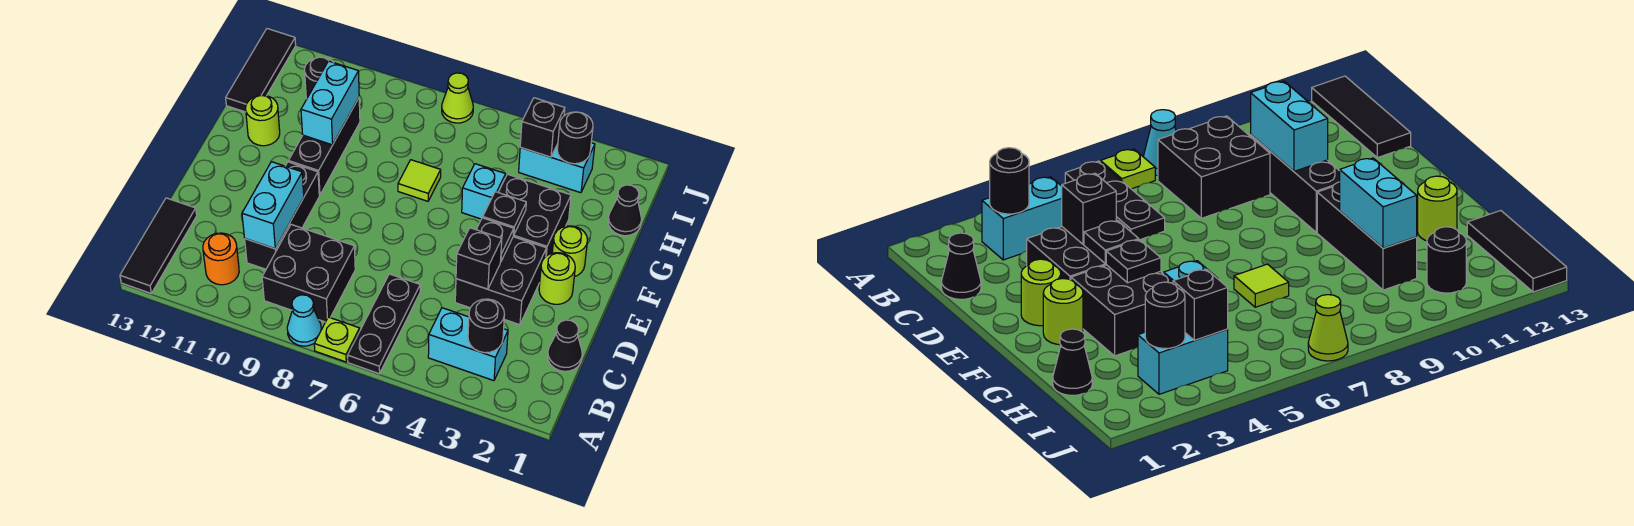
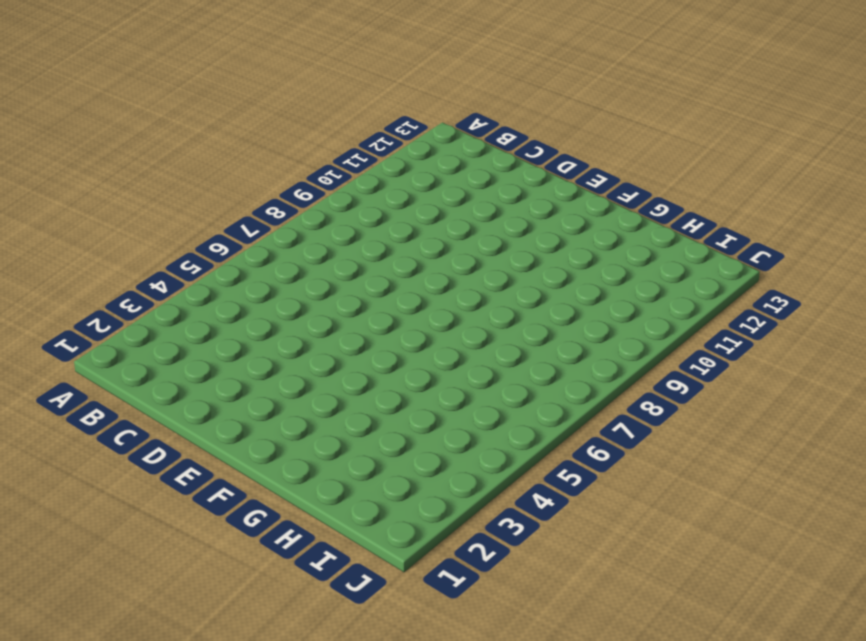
none -> black 1x3 plate [348,274,420,374]
none -> lime 1x1 plate [314,317,360,362]
none -> cyan 1x1 cone [287,295,321,346]
none -> black 1x3 tile [120,198,197,293]

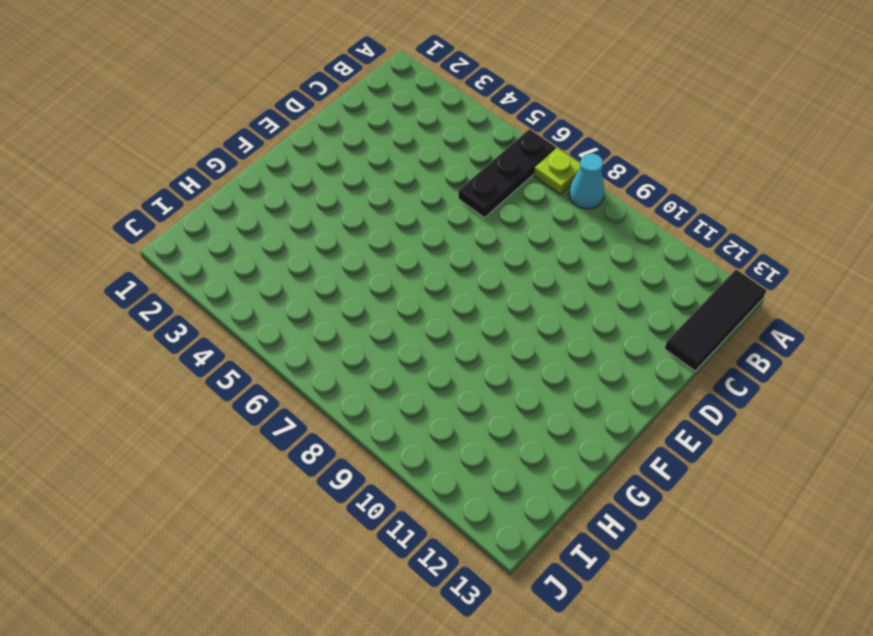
none -> cyan 1x2 brick [428,308,508,381]
none -> black 2x2 brick [262,224,355,322]
none -> orange 1x1 round brick [203,233,239,285]
none -> black 1x1 cone [548,320,582,371]

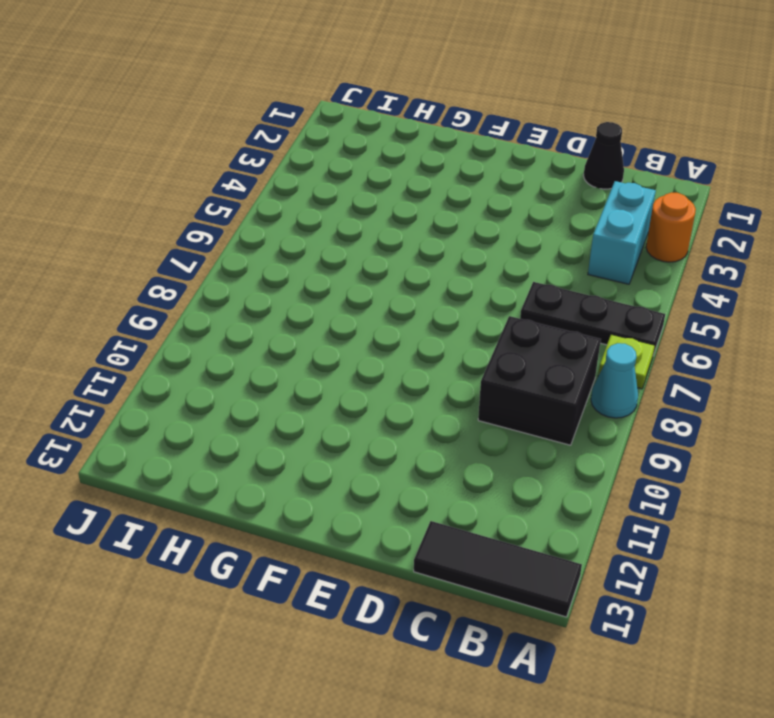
orange 1x1 round brick [646,192,696,262] -> orange 1x1 round brick moved to [203,233,239,285]
none -> black 1x3 brick [245,162,319,269]
none -> black 2x2 brick [455,237,546,325]
none -> lime 1x1 round brick [539,253,575,304]
none -> lime 1x1 round brick [552,226,588,277]

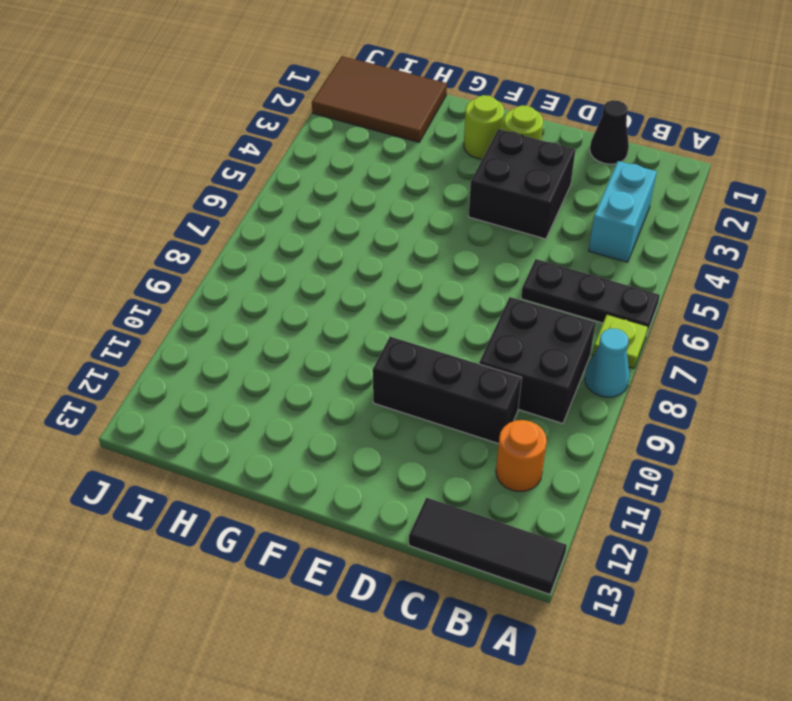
brown 2x3 tile [312,56,447,142] -> black 1x1 cone [608,185,642,236]
none -> black 2x2 brick [498,174,571,256]
none -> black 1x3 brick [289,98,360,195]
none -> cyan 1x1 brick [462,164,506,219]
none -> lime 1x1 tile [398,160,441,201]

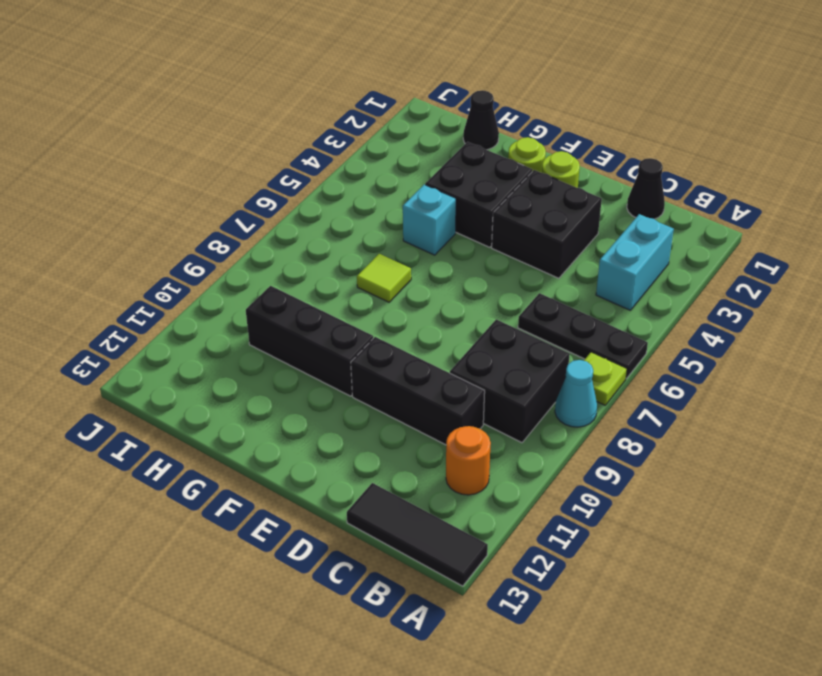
none -> lime 1x1 round brick [246,95,280,146]
none -> black 1x3 tile [226,29,296,112]
none -> cyan 1x2 brick [519,143,595,193]
none -> black 1x1 round brick [305,57,334,98]

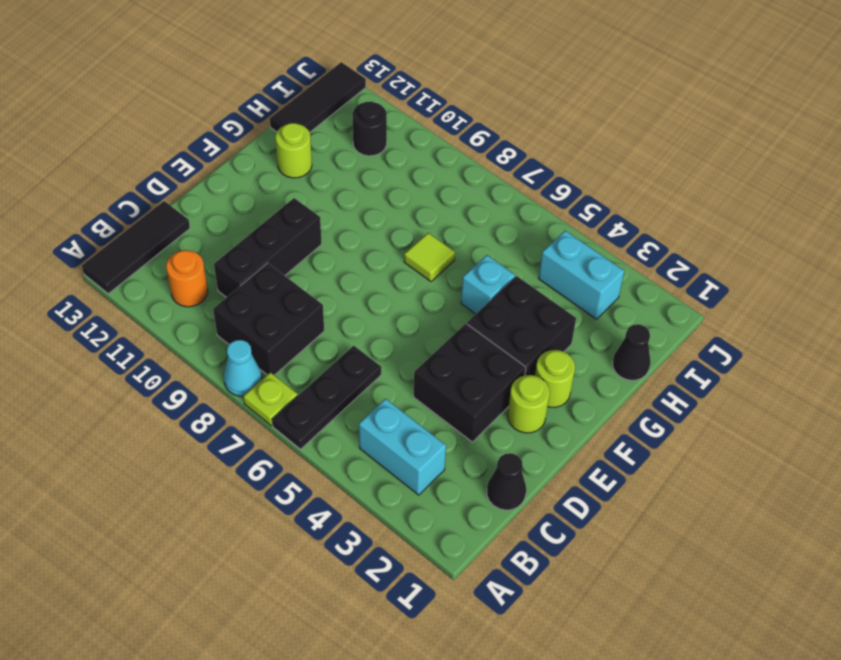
none -> black 1x3 brick [289,98,360,195]
none -> lime 1x1 cone [442,73,473,123]
none -> black 1x1 round brick [468,299,504,353]
none -> cyan 1x2 brick [242,162,304,249]

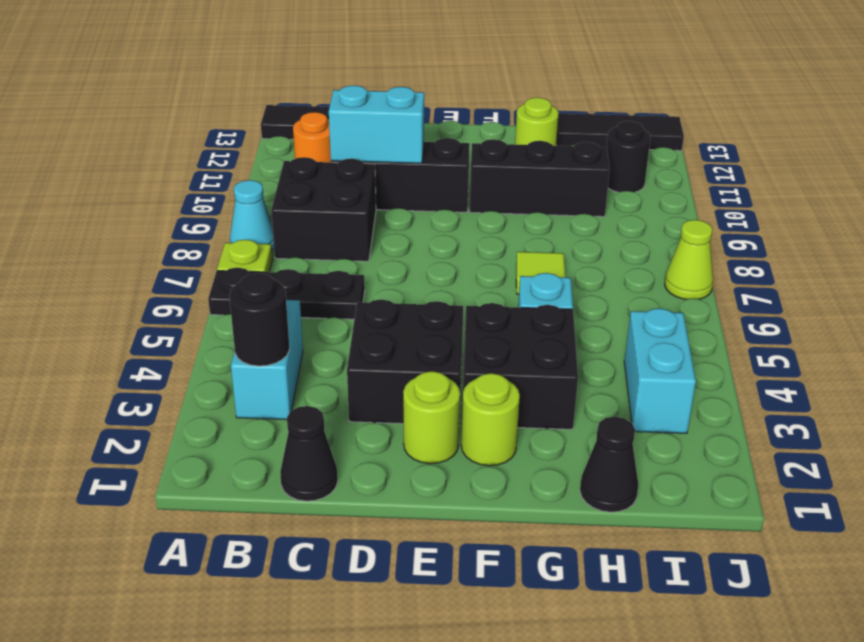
none -> black 1x1 brick [456,228,502,289]
none -> black 1x1 plate [476,218,514,261]
none -> black 1x1 plate [483,192,526,235]
none -> cyan 1x2 brick [301,61,359,145]

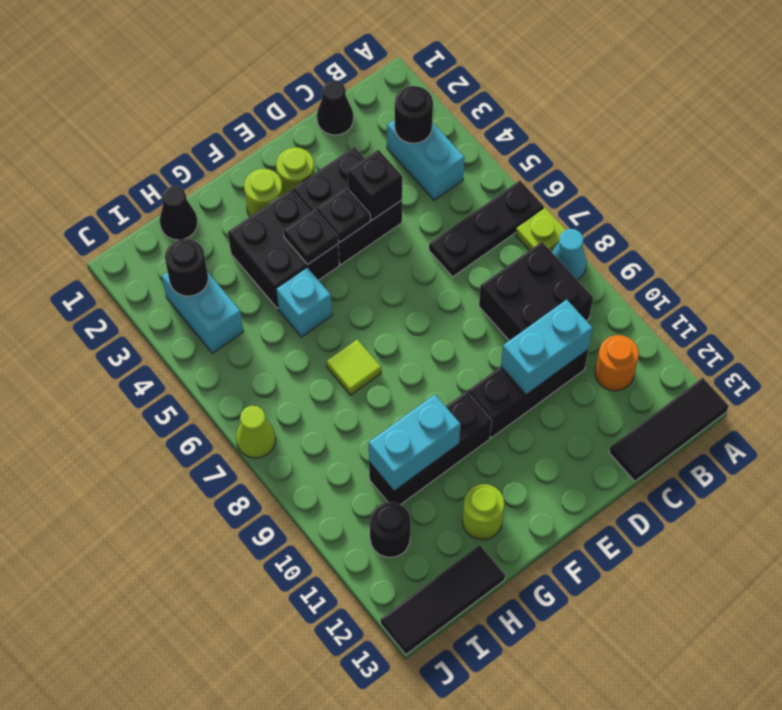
none -> black 1x1 brick [520,98,565,157]

